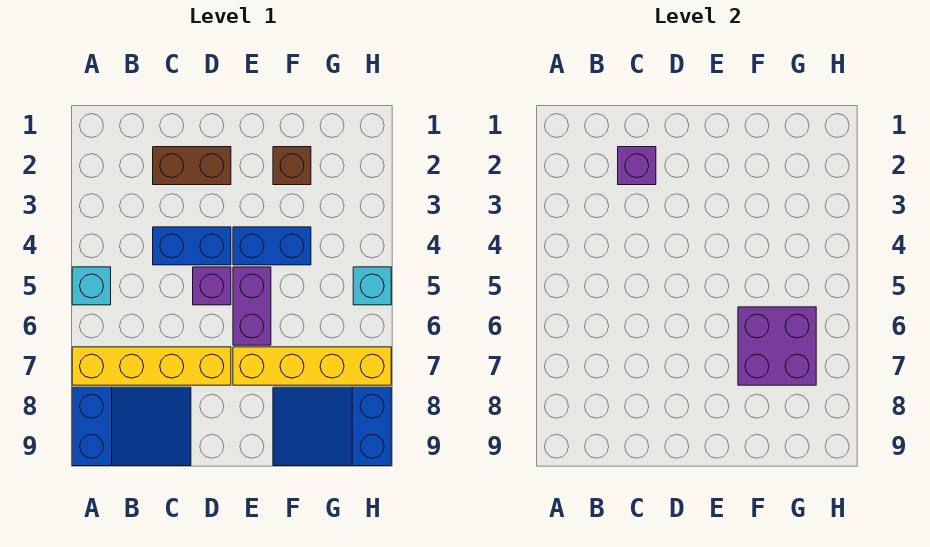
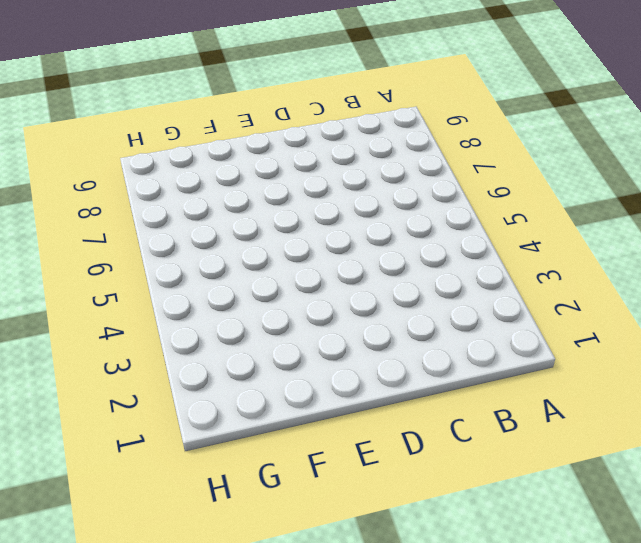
none -> cyan 1x1 brick [72,267,111,305]
none -> yellow 1x4 brick [72,347,231,385]
none -> blue 2x3 slope [72,387,191,466]

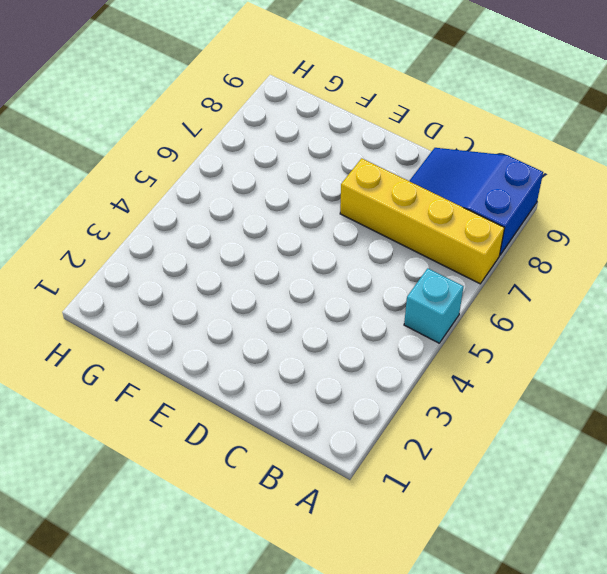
none -> brown 1x2 brick [153,147,231,185]
none -> blue 1x2 brick [153,227,231,265]
none -> purple 1x1 brick [193,267,231,305]

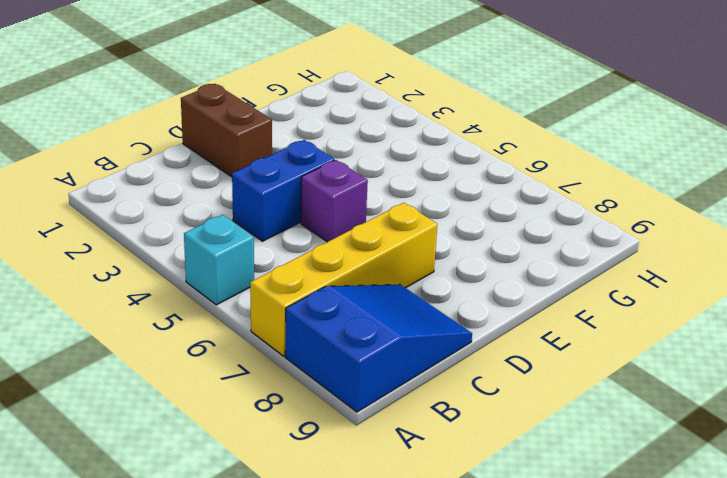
brown 1x2 brick [181,84,272,177] -> brown 1x2 brick turned to [153,147,231,185]
none -> blue 1x2 brick [233,227,311,265]
none -> purple 1x2 brick [233,267,271,345]
none -> yellow 1x4 brick [233,347,391,385]

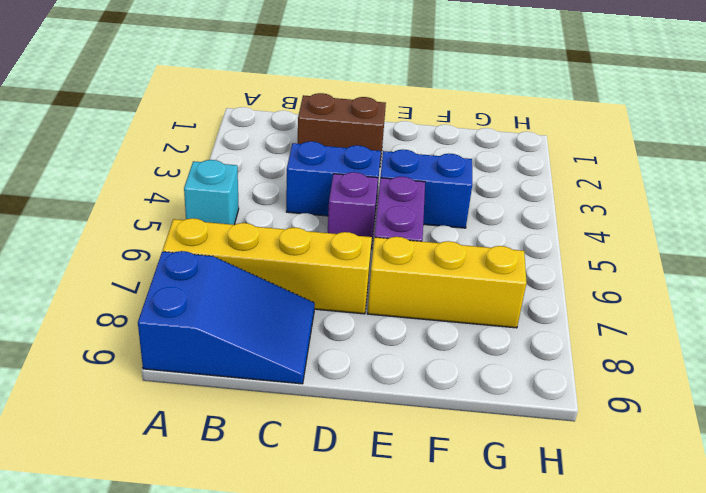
yellow 1x3 brick [367,237,527,328] -> yellow 1x4 brick [233,347,391,385]
none -> brown 1x1 brick [273,147,311,185]
none -> blue 2x3 slope [273,387,391,466]
none -> cyan 1x1 brick [353,267,391,305]

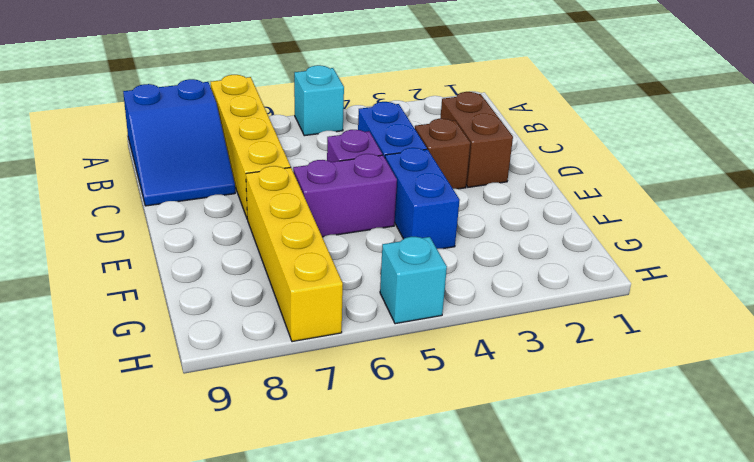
brown 1x1 brick [415,119,470,189] -> brown 1x1 brick moved to [273,147,311,185]
none -> blue 2x3 slope [273,387,391,466]
none -> purple 1x1 brick [618,147,656,185]
none -> purple 2x2 brick [738,307,816,385]

